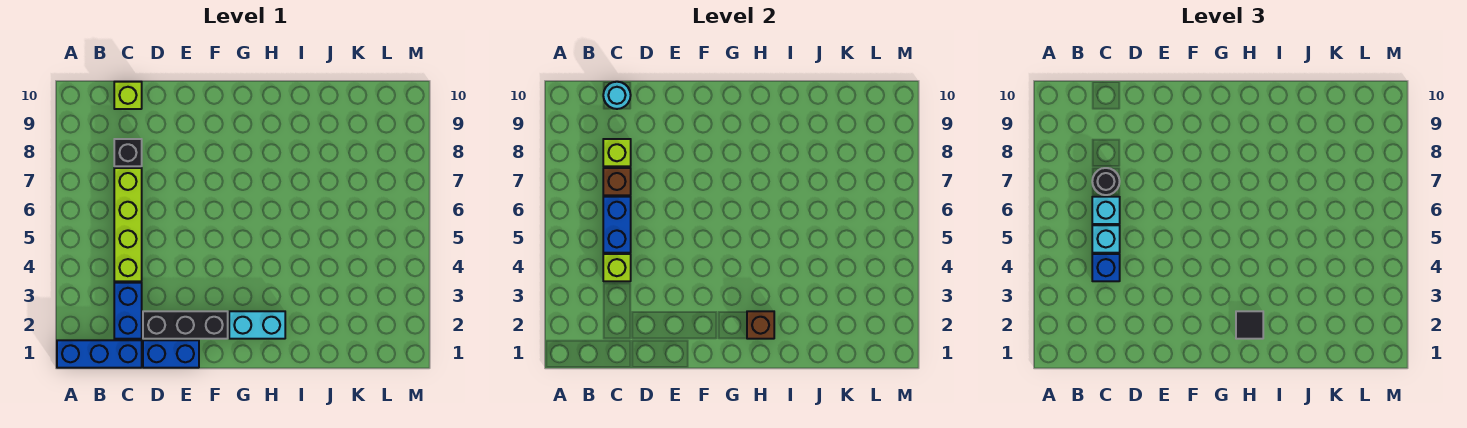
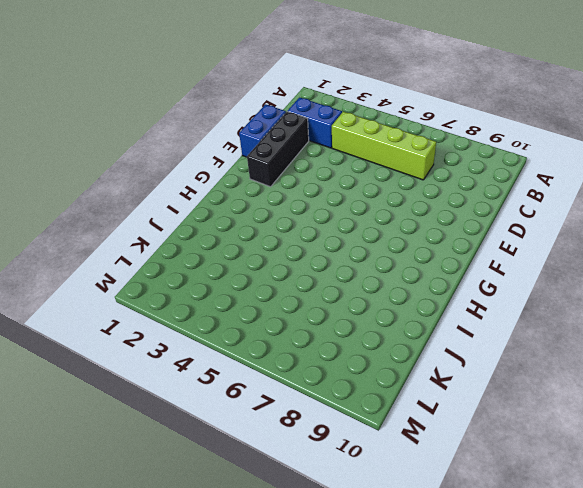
none -> blue 1x3 brick [57,340,142,368]
none -> black 1x1 brick [114,139,142,166]
none -> lime 1x1 brick [114,82,142,109]

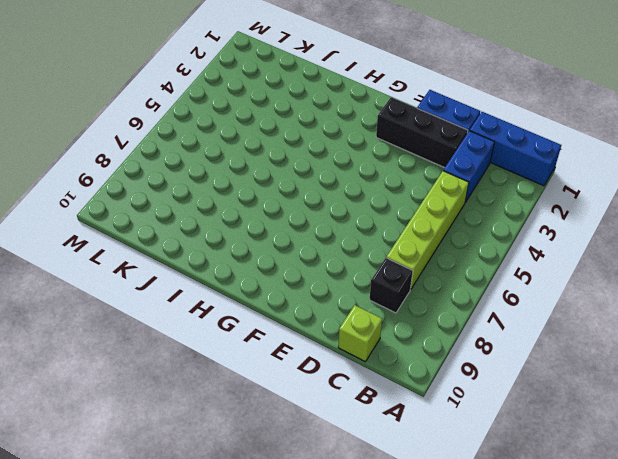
none -> cyan 1x2 brick [229,311,285,339]
none -> lime 1x1 brick [603,254,631,281]
none -> blue 1x2 brick [603,197,631,253]

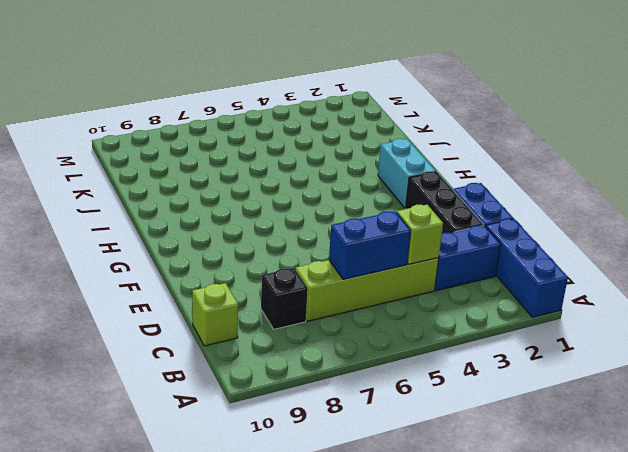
none -> brown 1x1 brick [603,168,631,195]
none -> lime 1x1 brick [603,139,631,166]
none -> cyan 1x1 round brick [603,82,631,109]

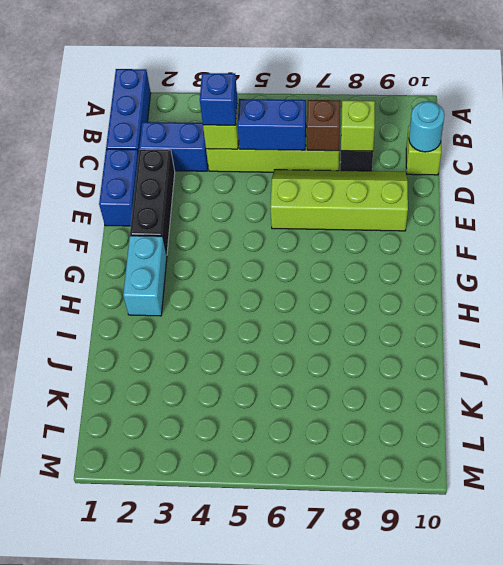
lime 2x4 slope [270,170,408,231] -> none
none -> brown 1x1 brick [747,311,774,339]
none -> cyan 1x1 brick [1092,225,1120,253]
none -> cyan 1x1 brick [1092,197,1120,224]

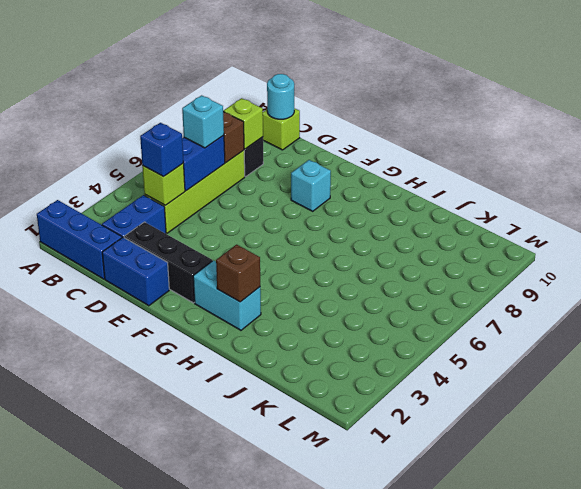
cyan 1x1 brick [291,160,331,211] -> cyan 1x1 brick moved to [1092,225,1120,253]
none -> black 1x1 round brick [1092,168,1120,195]
none -> black 1x1 tile [1236,311,1263,339]

